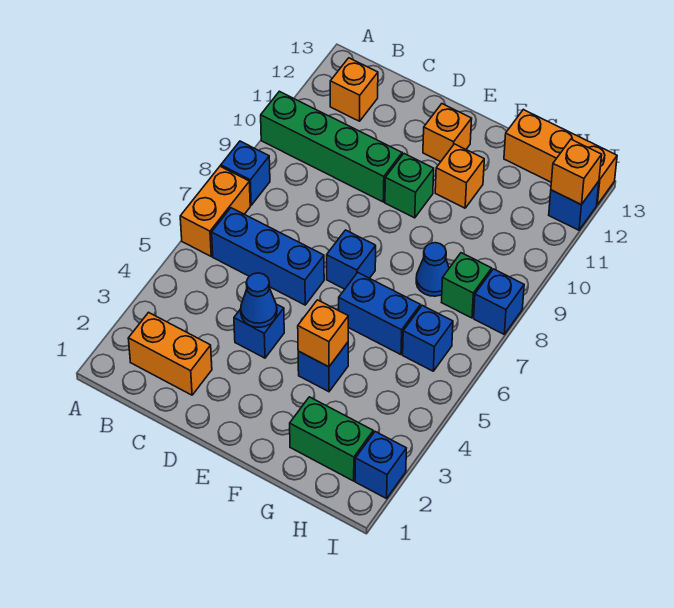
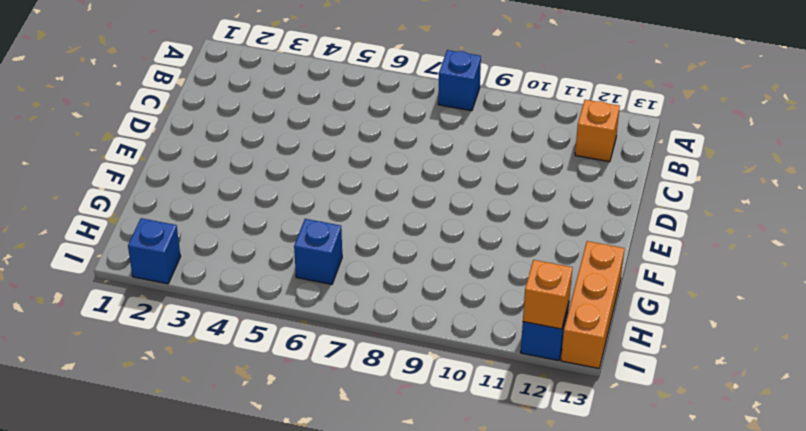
none -> orange 1x2 brick [180,166,250,256]
none -> green 1x4 brick [261,91,402,202]
none -> orange 1x2 brick [128,312,212,395]

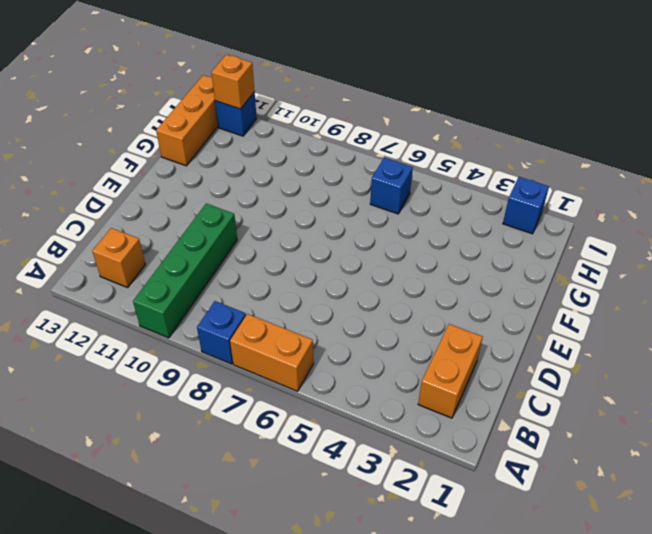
none -> blue 1x3 brick [212,208,324,305]
none -> blue 1x1 brick [234,304,284,358]
none -> blue 1x1 brick [327,230,376,289]

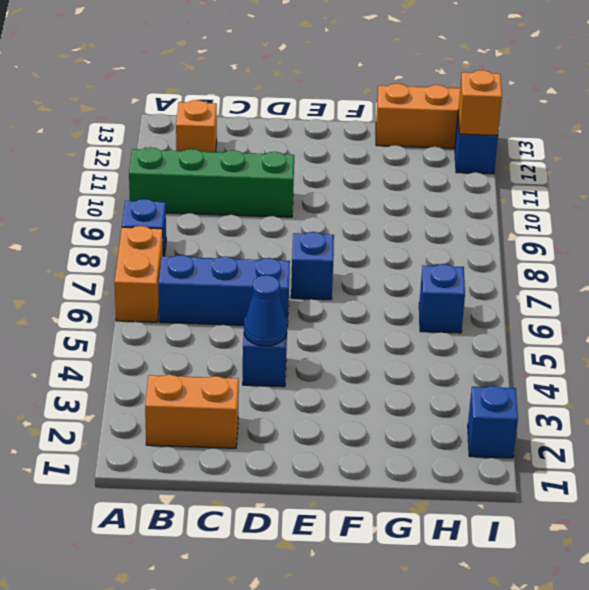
none -> green 1x1 brick [385,154,434,218]
none -> orange 1x1 brick [423,104,472,162]
none -> blue 1x1 brick [298,342,348,392]

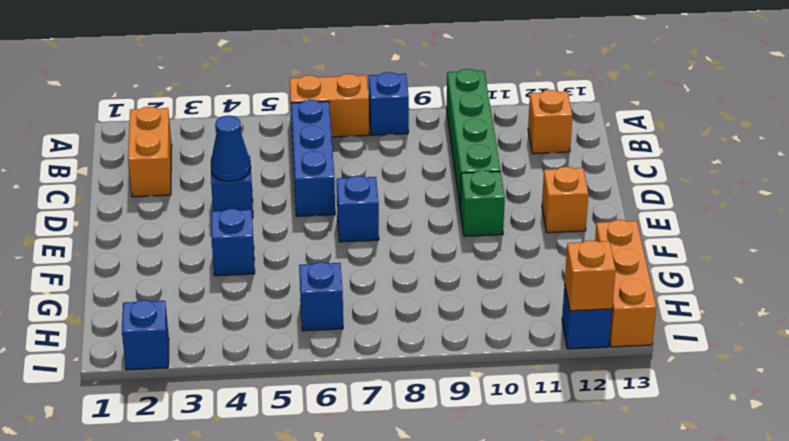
none -> blue 1x2 brick [339,272,420,355]
none -> orange 1x1 brick [435,144,484,208]
none -> green 1x2 brick [290,397,373,481]

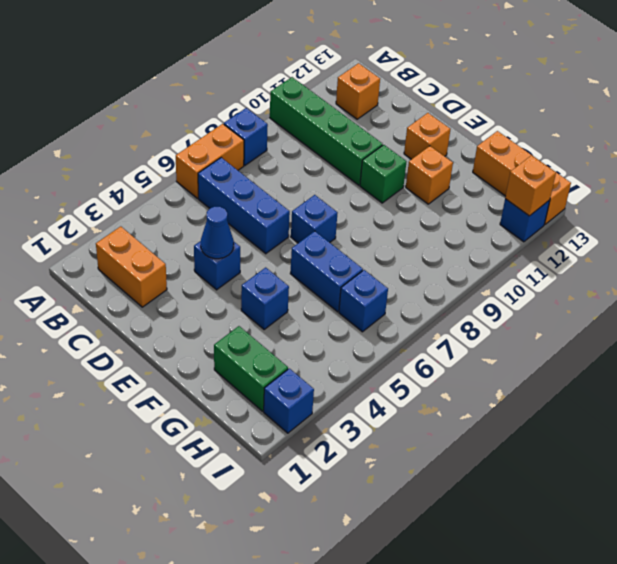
none -> blue 1x1 cone [416,243,449,296]
none -> green 1x1 brick [442,253,492,318]
none -> blue 1x1 brick [474,269,524,334]

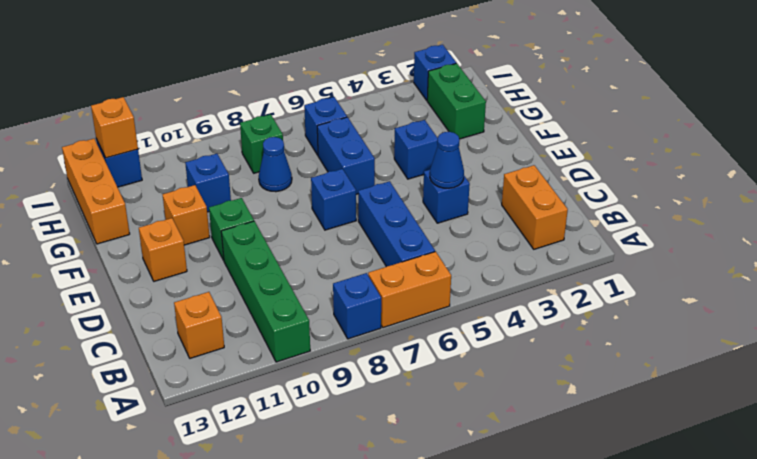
blue 1x1 brick [185,154,231,212] -> blue 1x1 brick moved to [474,269,524,334]
none -> orange 1x1 brick [298,300,348,367]

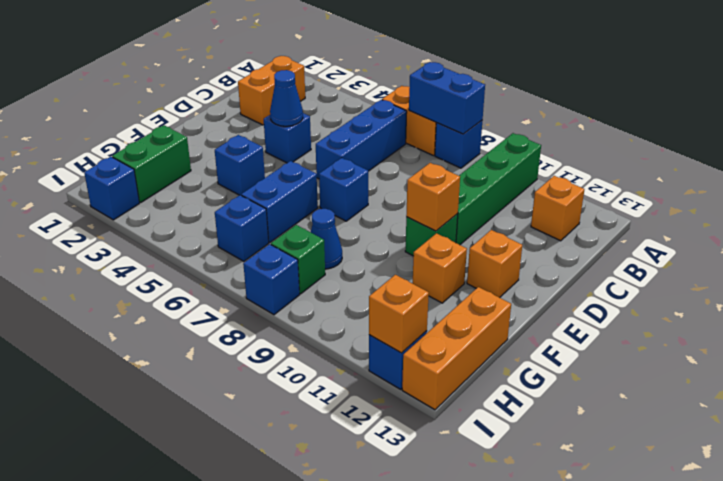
blue 1x2 brick [409,62,485,134] -> none
orange 1x1 brick [406,163,460,231] -> orange 1x1 brick moved to [298,300,348,367]

